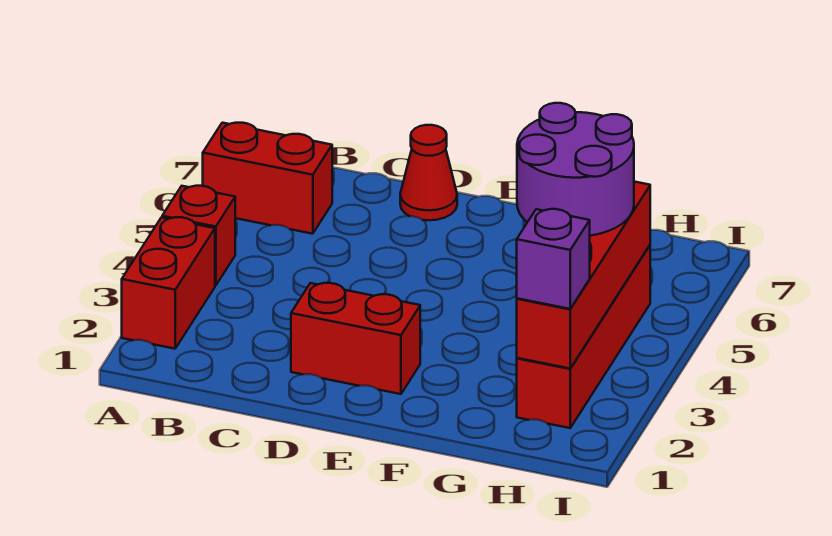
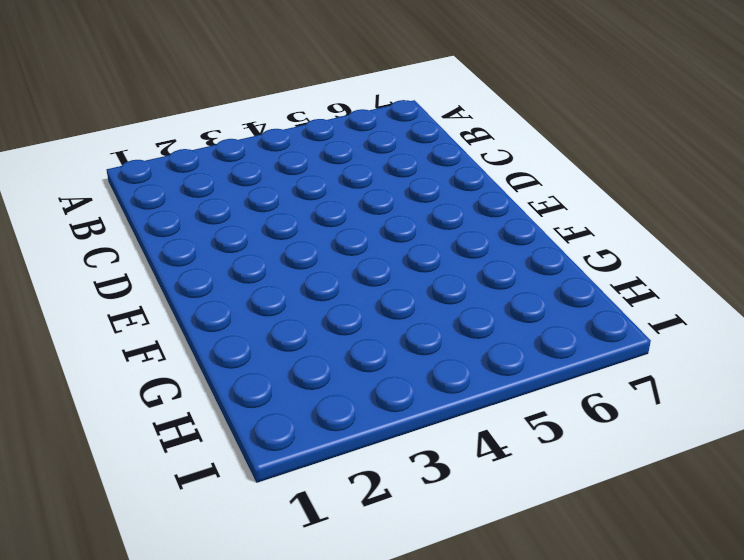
none -> red 1x2 brick [122,217,215,349]
none -> red 1x1 brick [162,186,235,286]

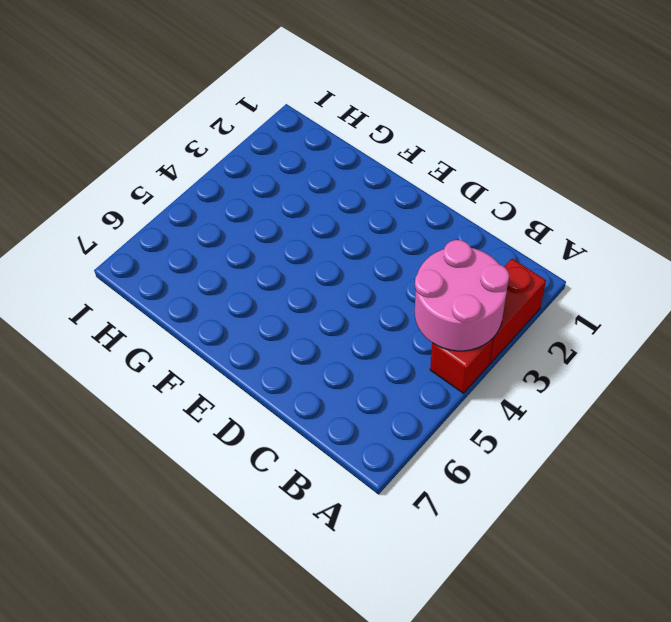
pink 2x2 round brick [415,240,509,351] -> none
none -> red 1x2 brick [203,123,332,234]
none -> red 1x2 brick [291,283,420,394]

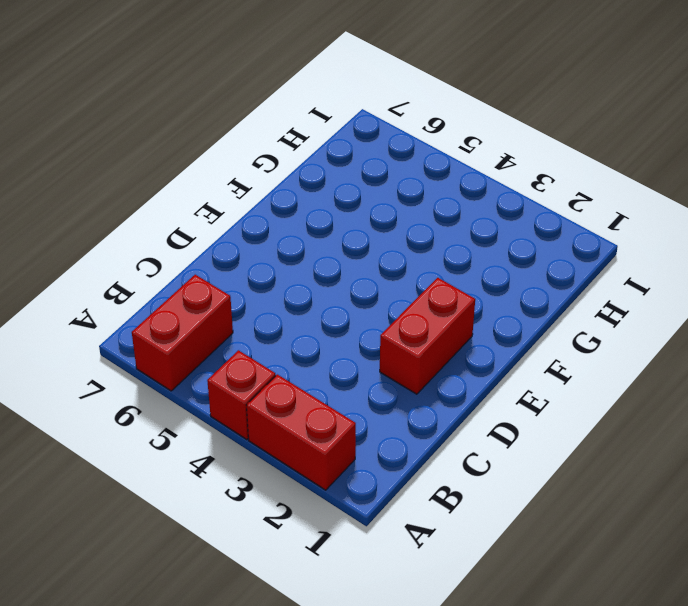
none -> red 1x1 cone [400,125,457,220]
none -> red 1x4 brick [517,245,650,428]

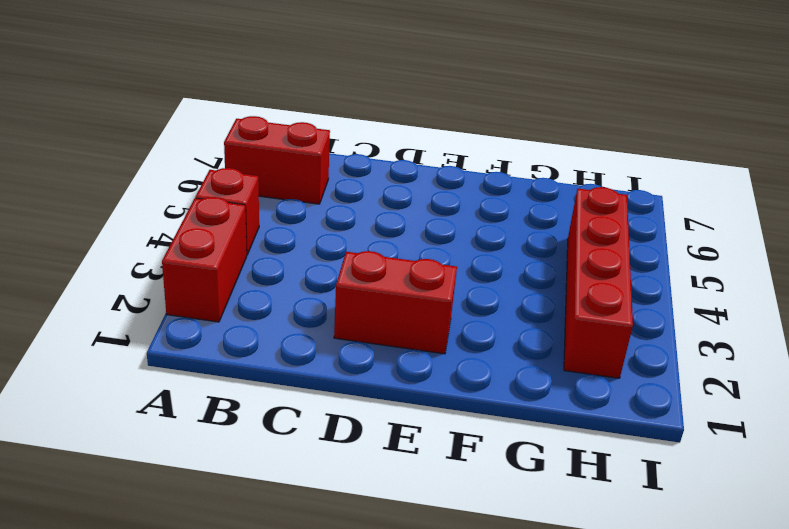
none -> red 1x1 cone [400,125,457,220]
none -> red 1x4 brick [517,182,650,368]

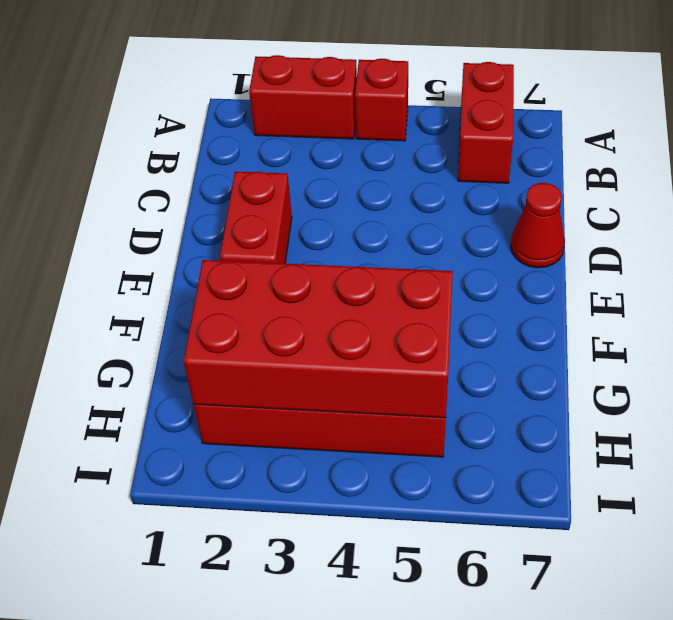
red 2x4 brick [184,260,453,418] -> red 1x4 brick [517,182,650,368]
none -> purple 2x2 round brick [517,103,634,236]
none -> purple 1x1 brick [517,209,590,309]

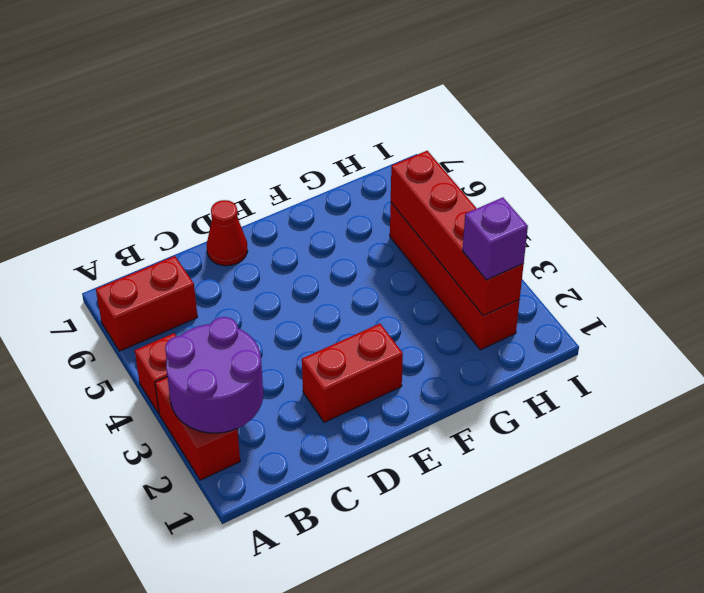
purple 2x2 round brick [165,317,263,433] -> purple 2x2 round brick moved to [517,103,634,236]

